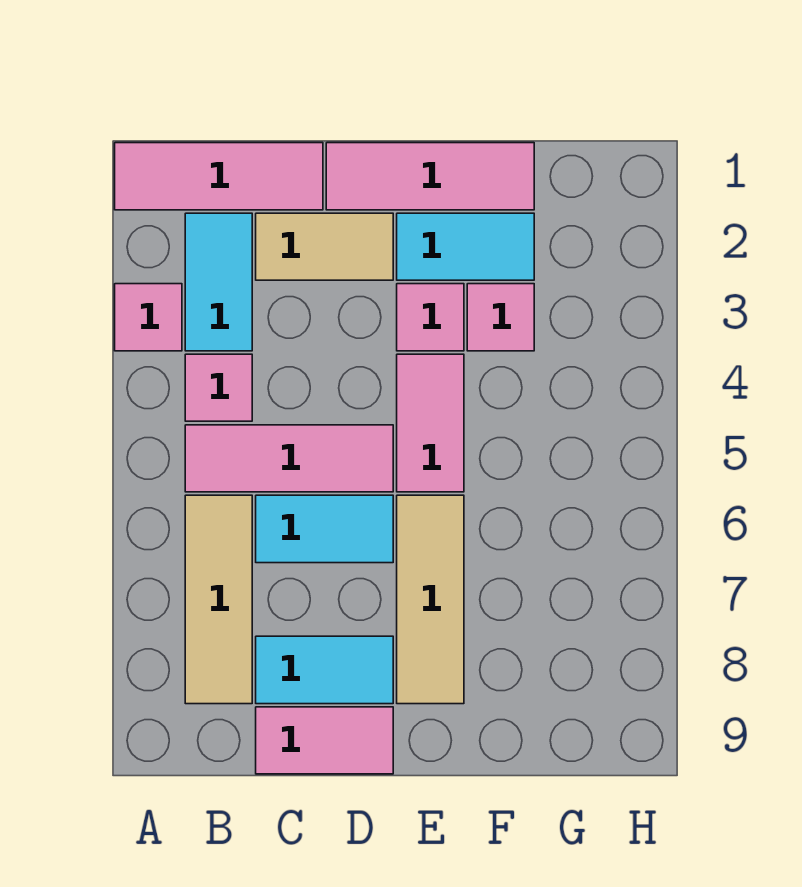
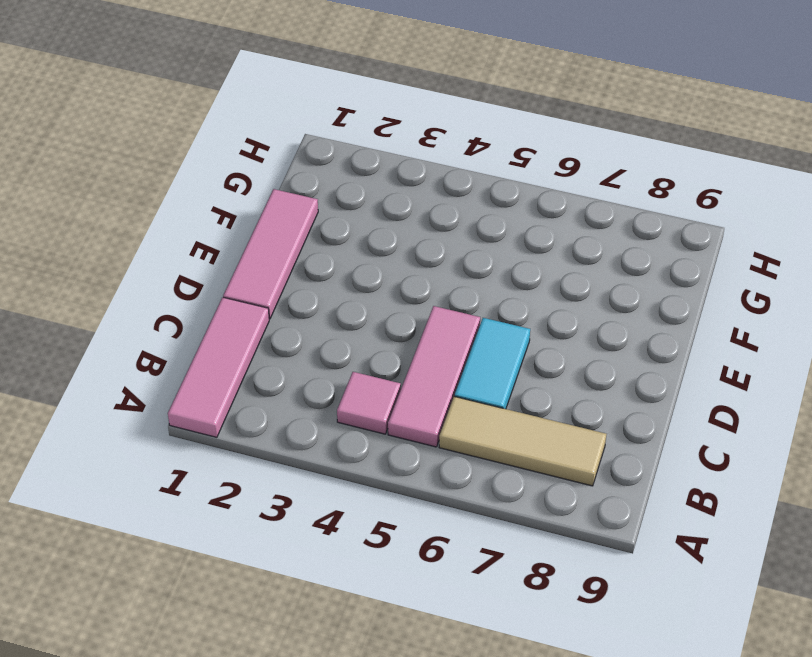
none -> pink 1x1 tile [115,284,182,351]
none -> cyan 1x2 tile [185,213,252,351]
none -> tan 1x2 tile [256,213,393,280]

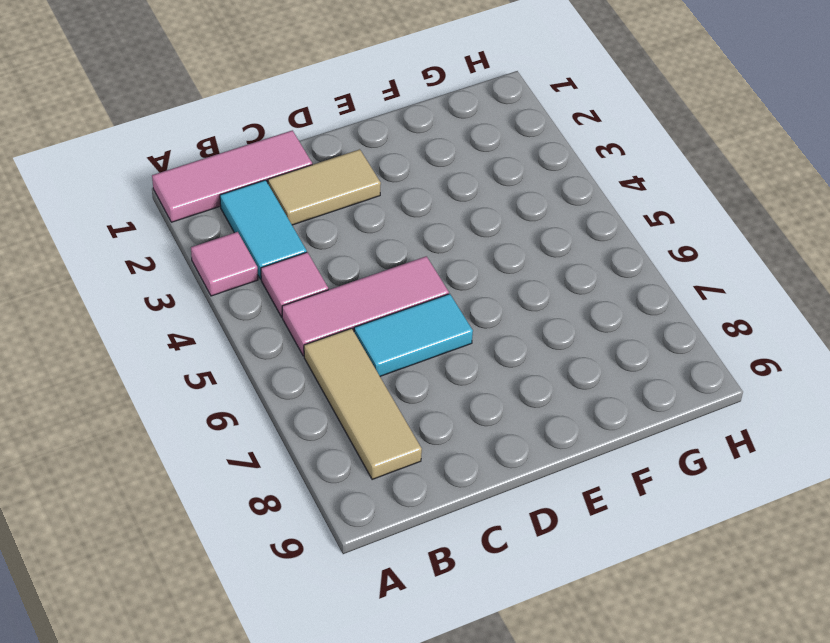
none -> cyan 1x2 tile [256,636,393,704]
none -> pink 1x2 tile [256,707,393,774]
none -> pink 1x3 tile [326,143,534,210]

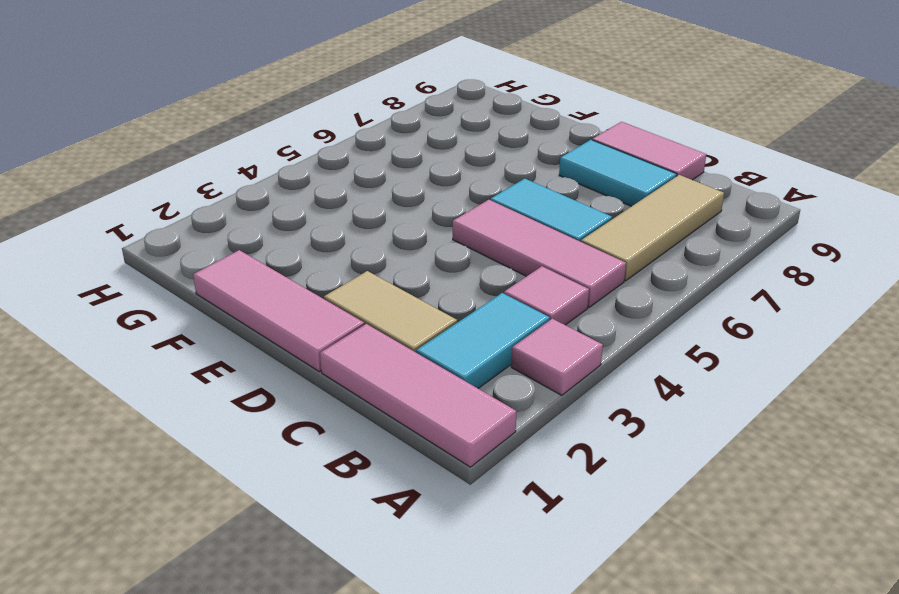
none -> cyan 1x2 tile [397,213,534,280]
none -> pink 1x1 tile [397,284,464,351]
none -> pink 1x2 tile [397,354,464,492]

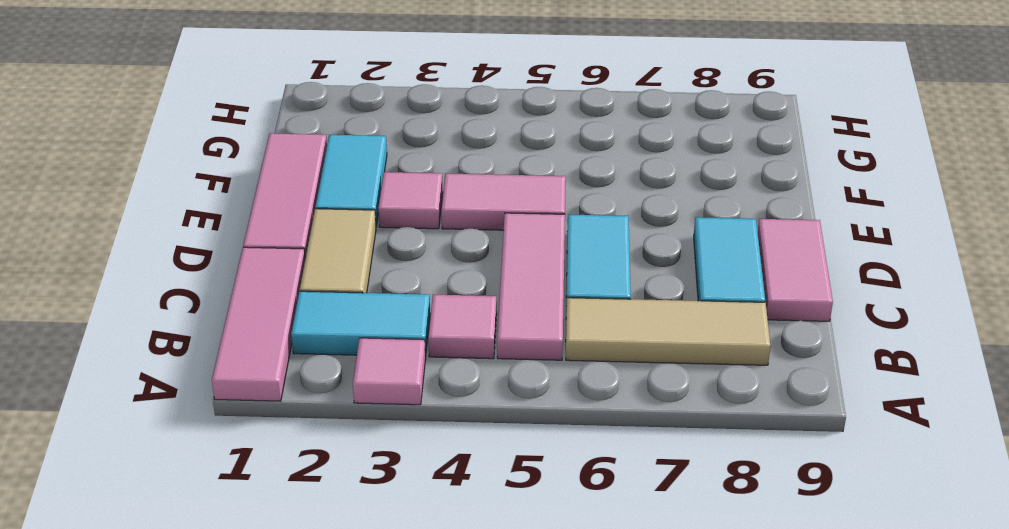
none -> tan 1x3 tile [397,495,464,704]
none -> pink 1x1 tile [467,284,534,351]

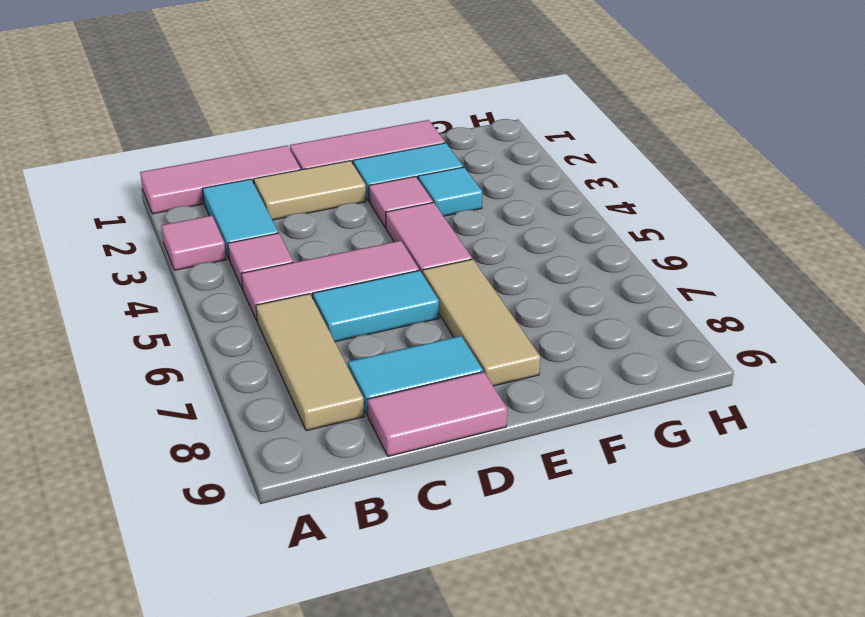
cyan 1x1 tile [418,167,482,216] -> pink 1x1 tile [467,284,534,351]

